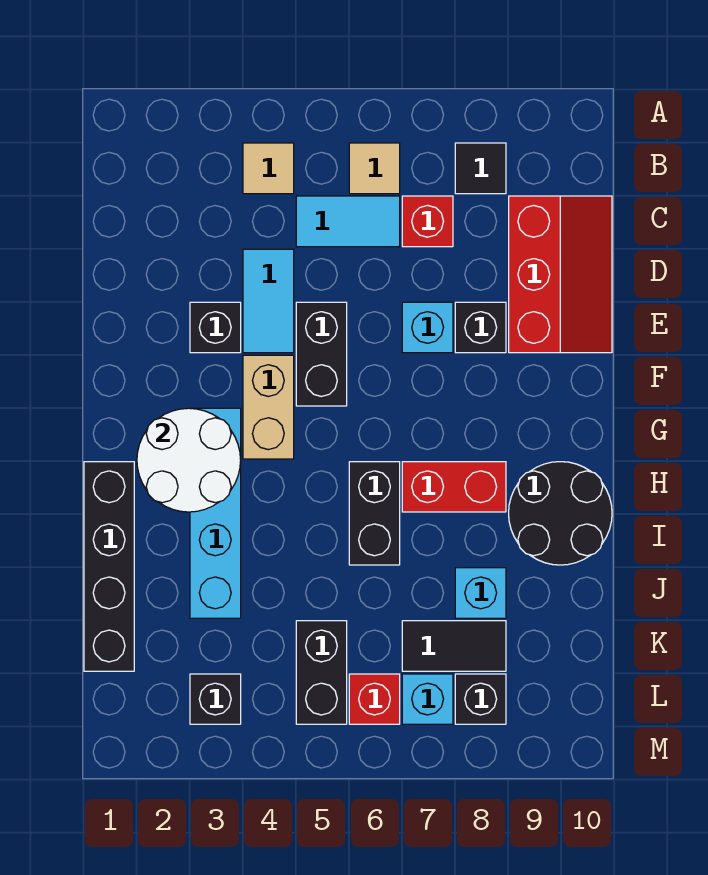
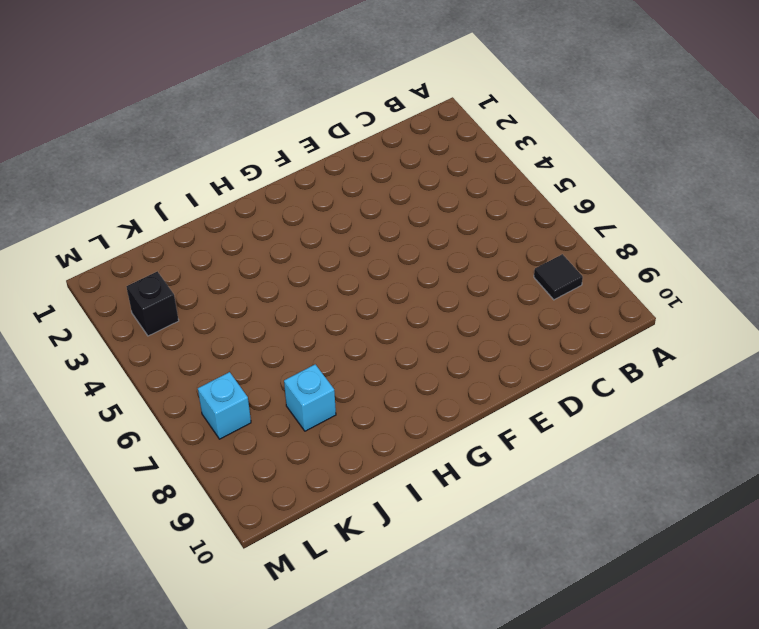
none -> tan 1x1 tile [243,143,294,194]
none -> tan 1x1 tile [349,143,400,194]
none -> cyan 1x2 tile [296,196,400,247]

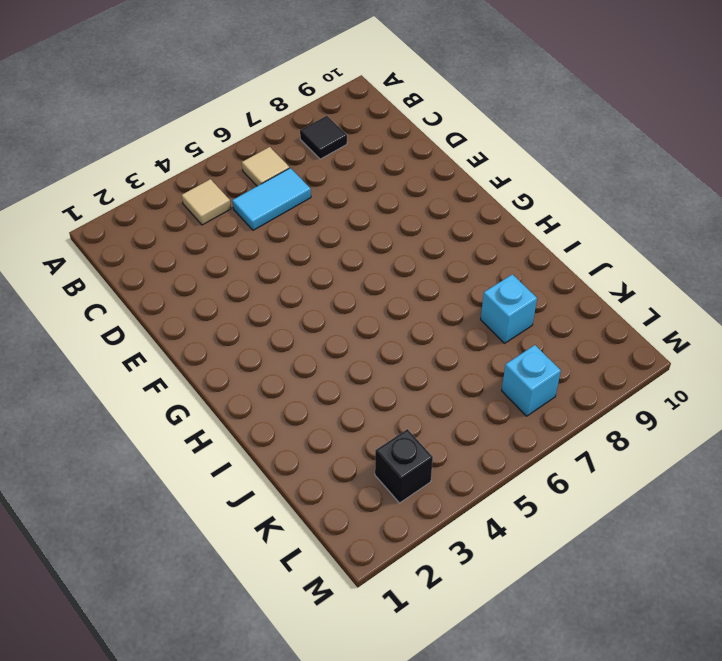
none -> red 1x1 brick [402,196,453,247]
none -> red 2x3 slope [509,196,612,353]
none -> cyan 1x2 tile [243,249,294,353]

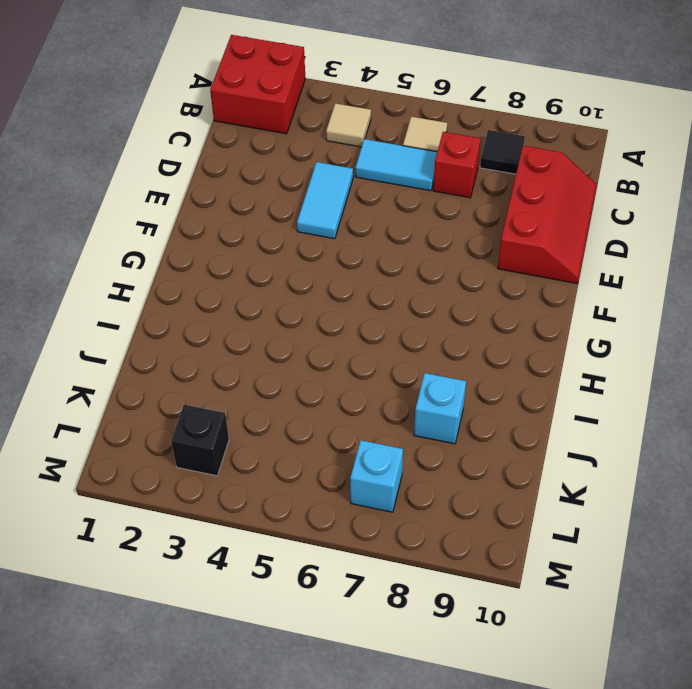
red 2x2 brick [210,35,305,134] -> none
none -> black 1x1 brick [190,302,241,353]
none -> black 1x2 brick [296,302,347,406]
none -> cyan 1x1 brick [402,302,453,353]

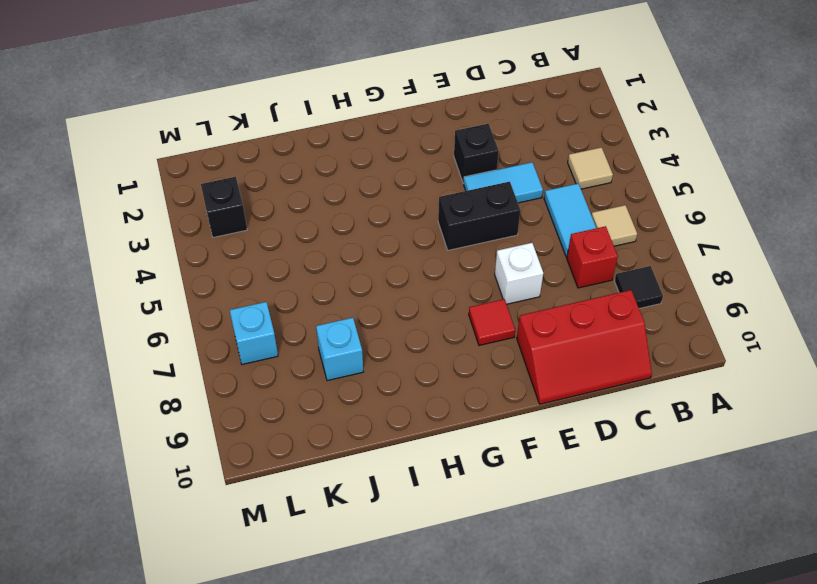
white 1x1 brick [495,243,543,304] -> cyan 1x1 brick [402,302,453,353]
red 1x1 tile [469,299,515,346] -> none
none -> black 1x1 brick [455,302,506,353]
none -> tan 1x2 brick [243,355,294,459]
none -> cyan 1x4 brick [190,408,241,618]

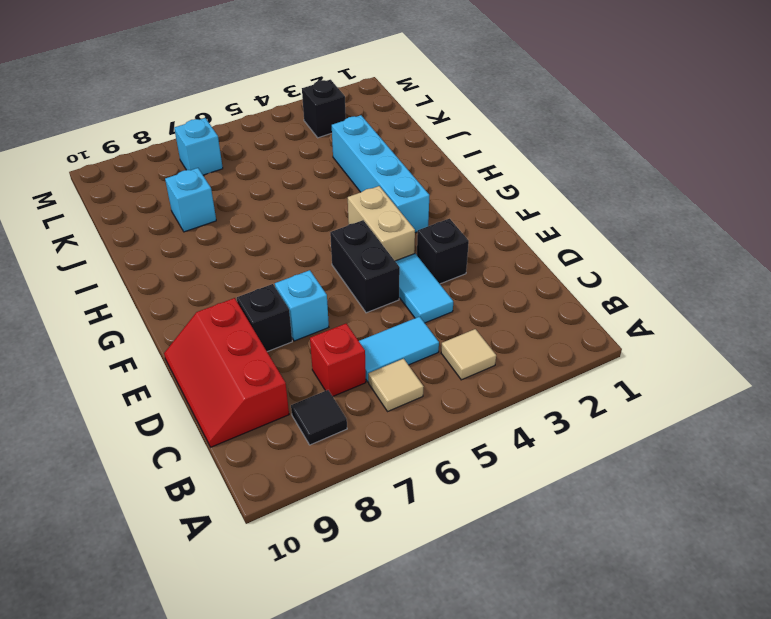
none -> black 1x4 brick [84,462,134,671]
none -> black 1x2 brick [349,462,400,565]
none -> red 1x2 brick [402,462,506,512]

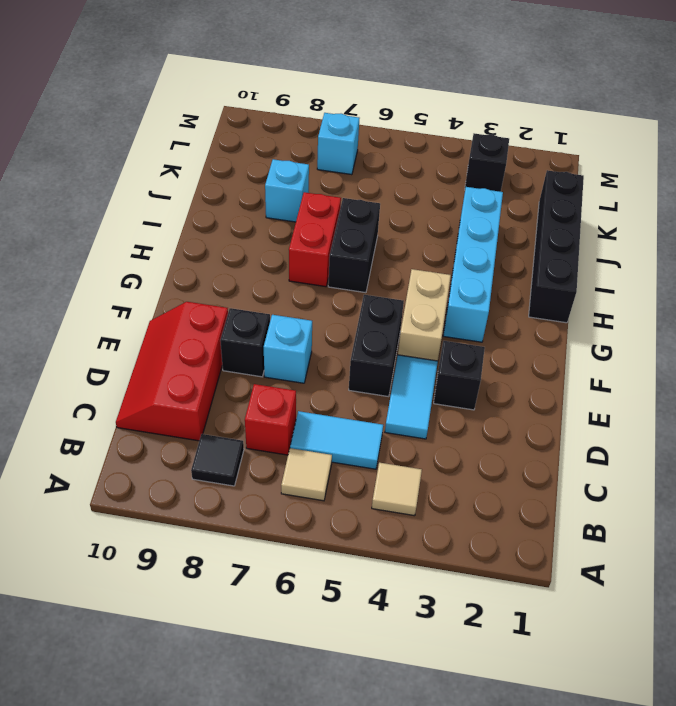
red 1x2 brick [289,192,341,287] -> red 1x2 brick turned to [402,462,506,512]
none -> black 2x2 round brick [509,462,612,565]
none -> black 1x2 brick [296,621,347,724]
none -> black 1x2 tile [402,621,506,671]

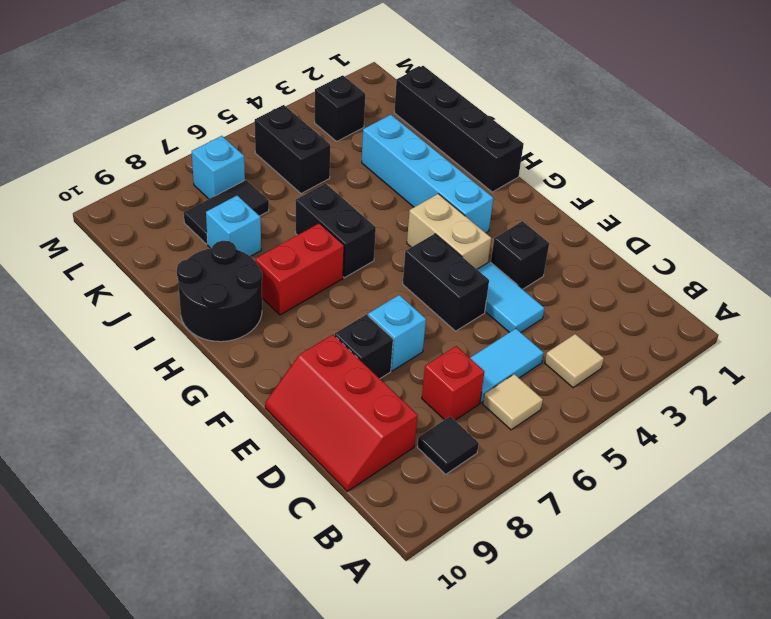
none -> red 1x1 brick [349,674,400,724]
none -> black 1x1 brick [455,674,506,724]
none -> white 2x2 round brick [137,408,241,512]

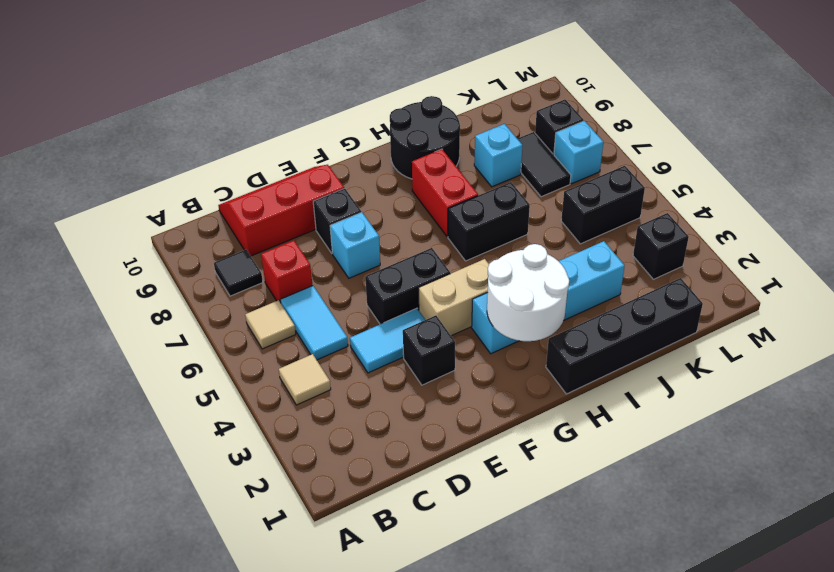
none -> red 1x1 brick [349,674,400,724]

